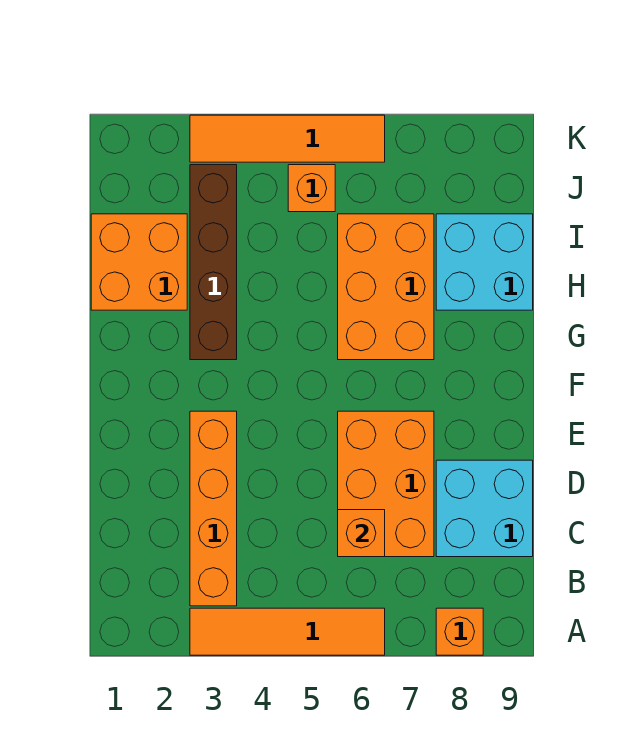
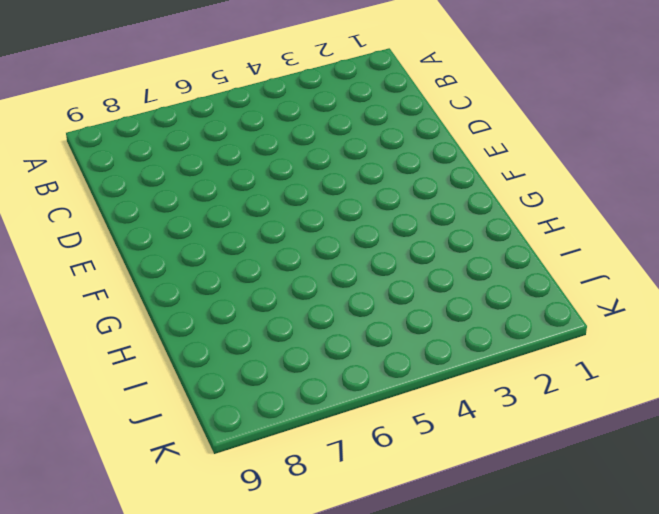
none -> orange 1x4 tile [190,608,385,655]
none -> orange 1x1 brick [436,608,483,655]
none -> orange 1x4 brick [190,411,237,606]

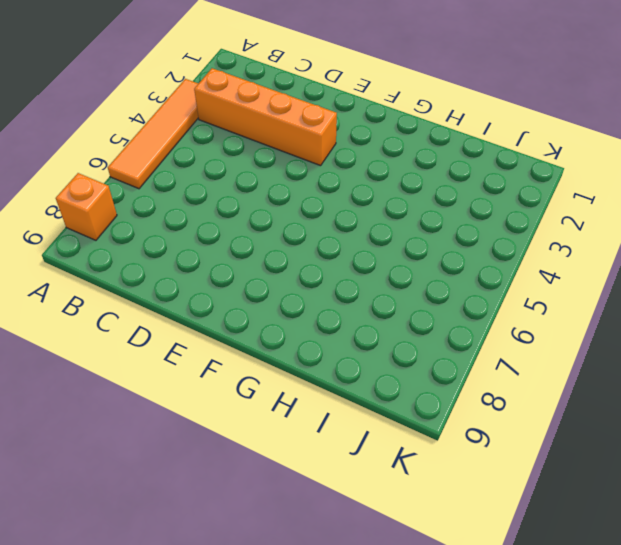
none -> orange 2x3 brick [338,411,434,557]
none -> cyan 2x2 brick [436,460,533,557]
none -> brown 1x4 brick [190,165,237,360]

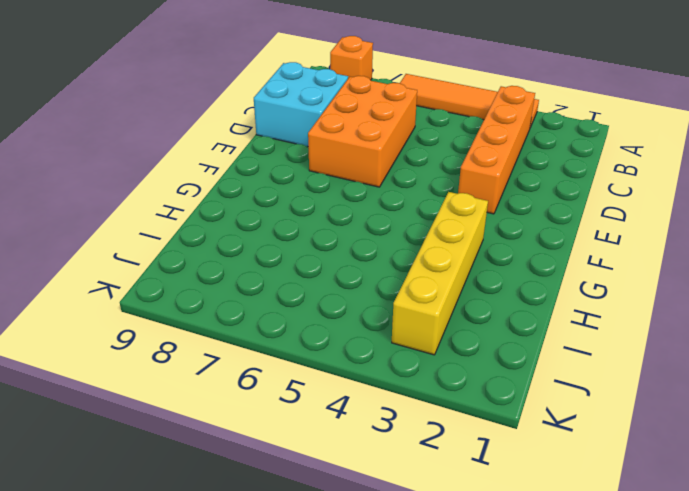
yellow 1x4 brick [392,192,488,355] -> brown 1x4 brick [190,165,237,360]
none -> orange 2x3 brick [338,214,434,360]
none -> orange 2x2 brick [91,214,187,310]
none -> cyan 2x2 brick [436,214,533,310]

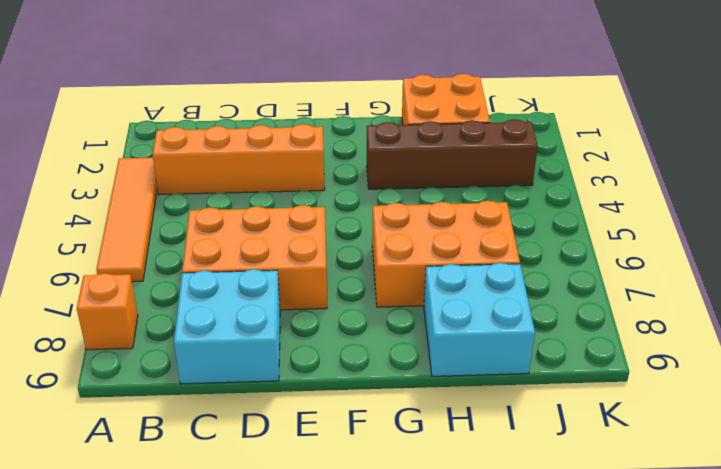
none -> orange 1x1 brick [288,165,335,212]
none -> orange 1x4 tile [190,115,385,162]
none -> orange 1x1 brick [338,510,385,557]

